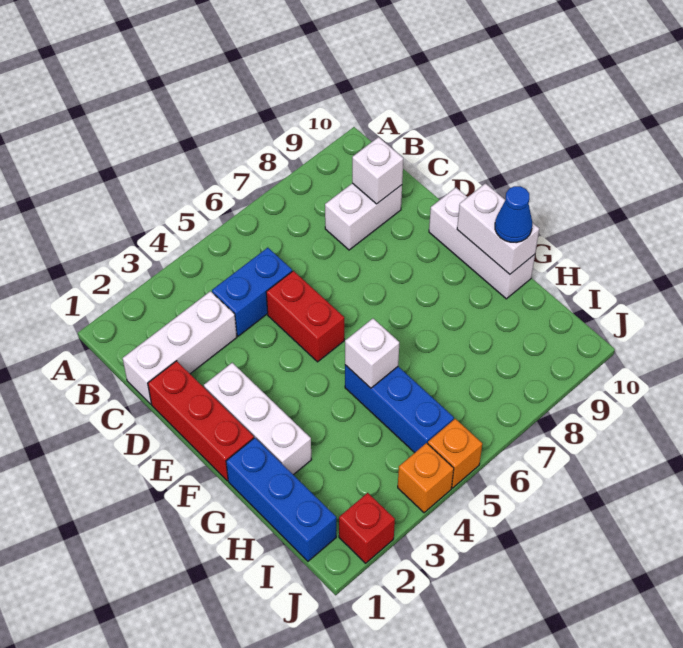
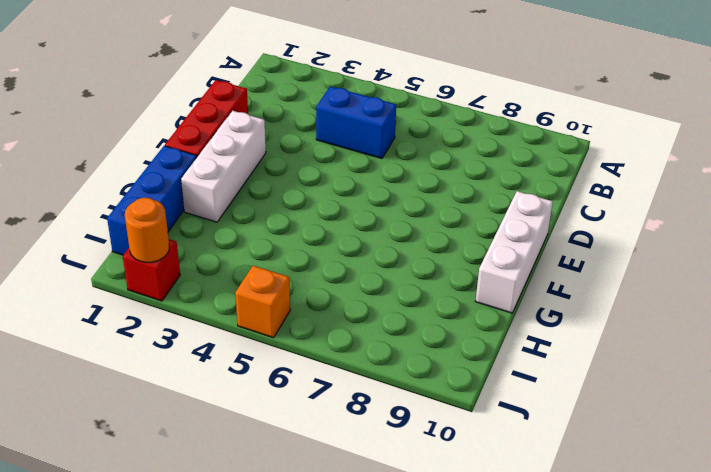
orange 1x1 round brick [125,198,169,262] -> none
none -> white 1x3 brick [123,291,237,404]
none -> white 1x2 brick [325,183,402,250]
none -> red 1x2 brick [266,271,344,362]

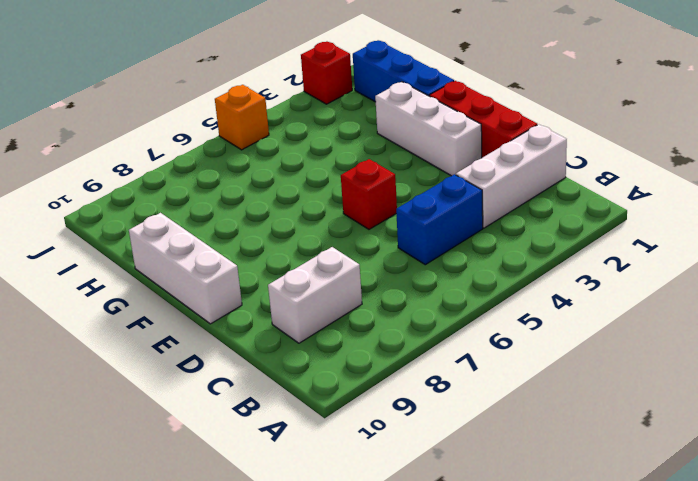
red 1x1 brick [341,159,397,229] -> red 1x2 brick [266,271,344,362]
none -> blue 1x3 brick [345,365,454,453]
none -> orange 1x1 brick [398,443,454,513]
none -> white 1x1 brick [352,137,403,204]

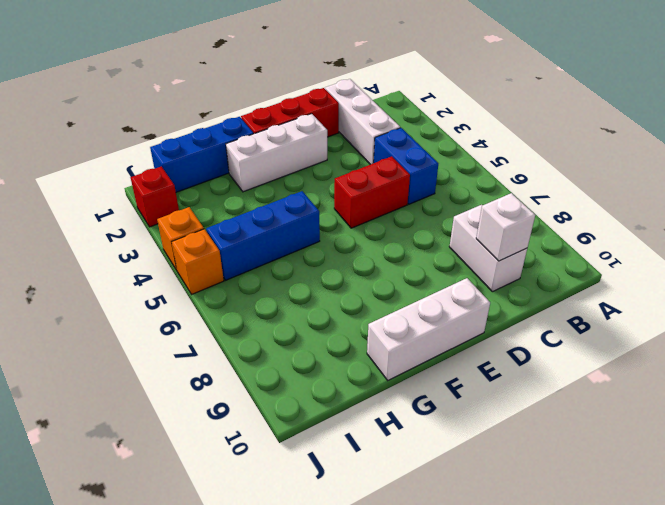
none -> white 1x2 brick [457,183,539,274]
none -> white 1x1 brick [345,319,399,388]
none -> blue 1x1 cone [495,186,532,243]

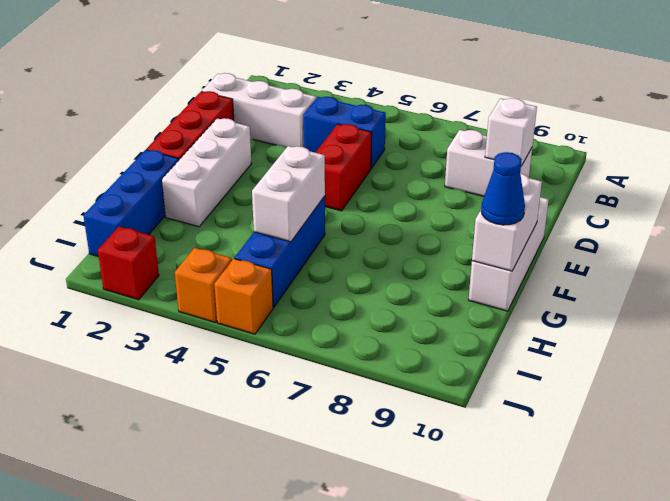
white 1x2 brick [252,146,325,242] -> white 1x1 brick [345,319,399,388]

